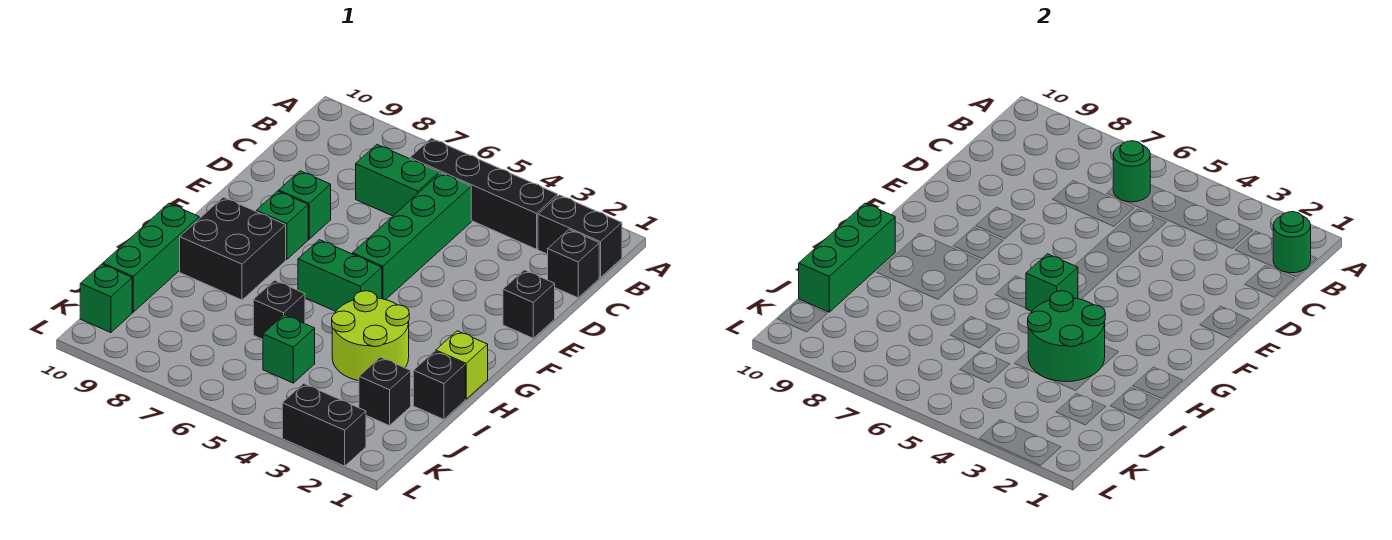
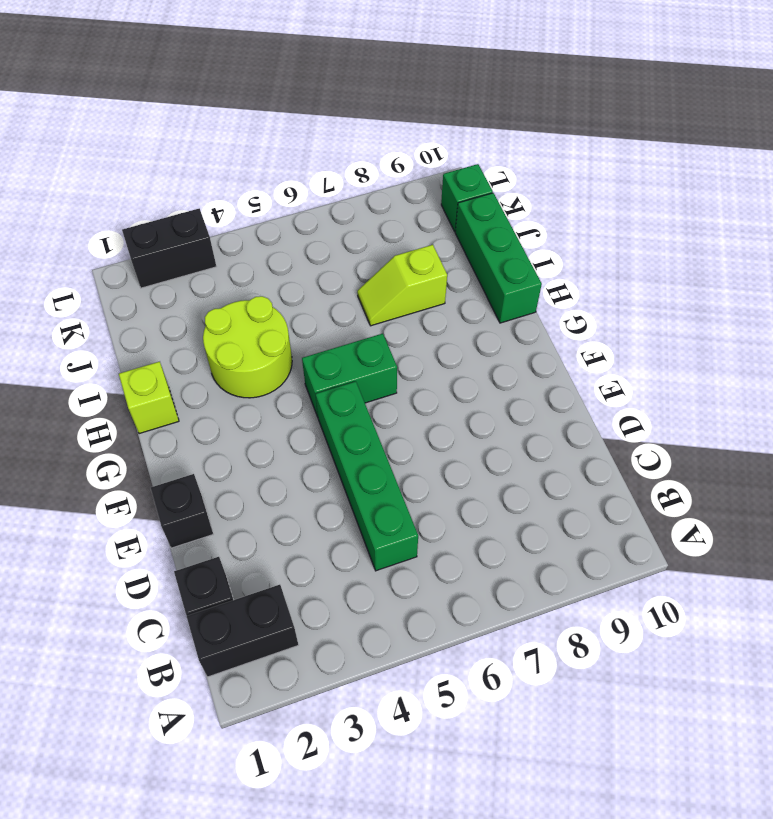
lime 1x2 slope [357,245,447,326] -> none
none -> black 1x4 brick [410,138,558,249]
none -> green 1x2 brick [356,145,439,216]
none -> green 1x1 brick [279,171,331,239]

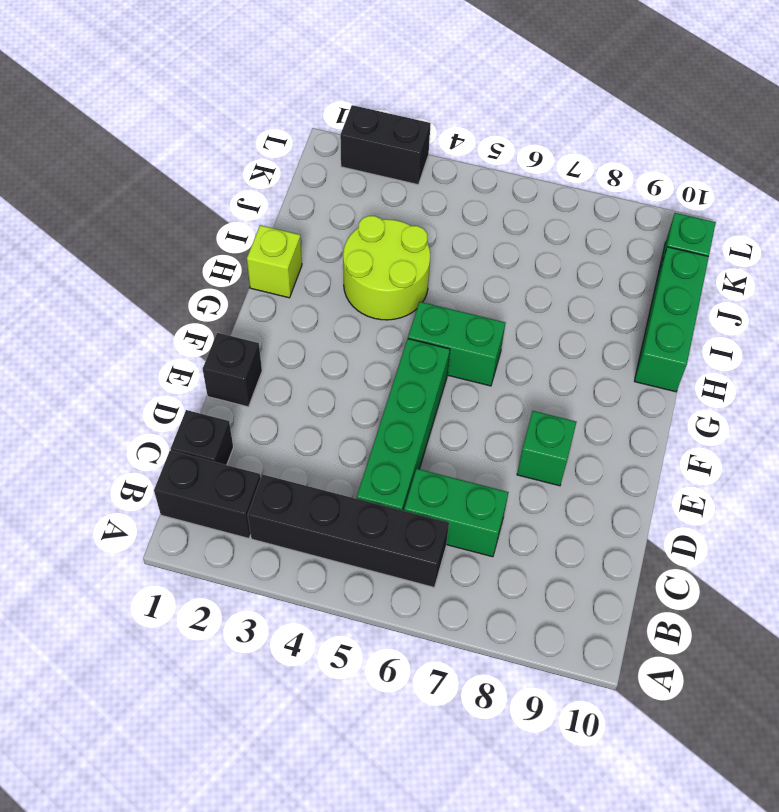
none -> green 1x1 brick [256,191,308,260]
none -> black 2x2 brick [180,197,286,300]
none -> black 1x1 brick [413,351,465,419]

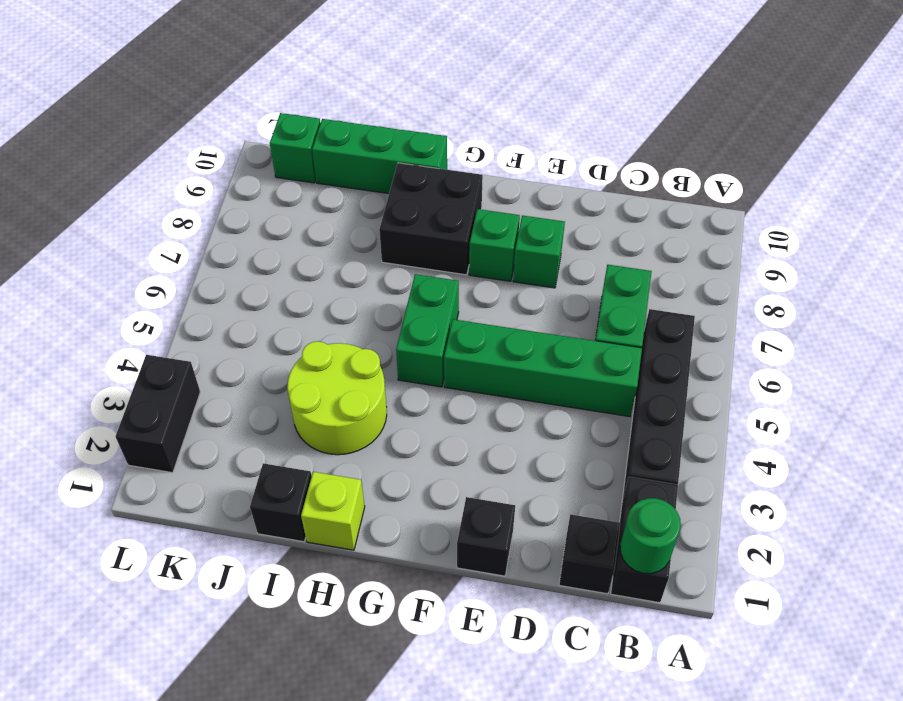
none -> black 1x1 brick [253,280,305,339]
none -> black 1x1 brick [359,357,411,426]
none -> green 1x1 brick [263,315,315,383]

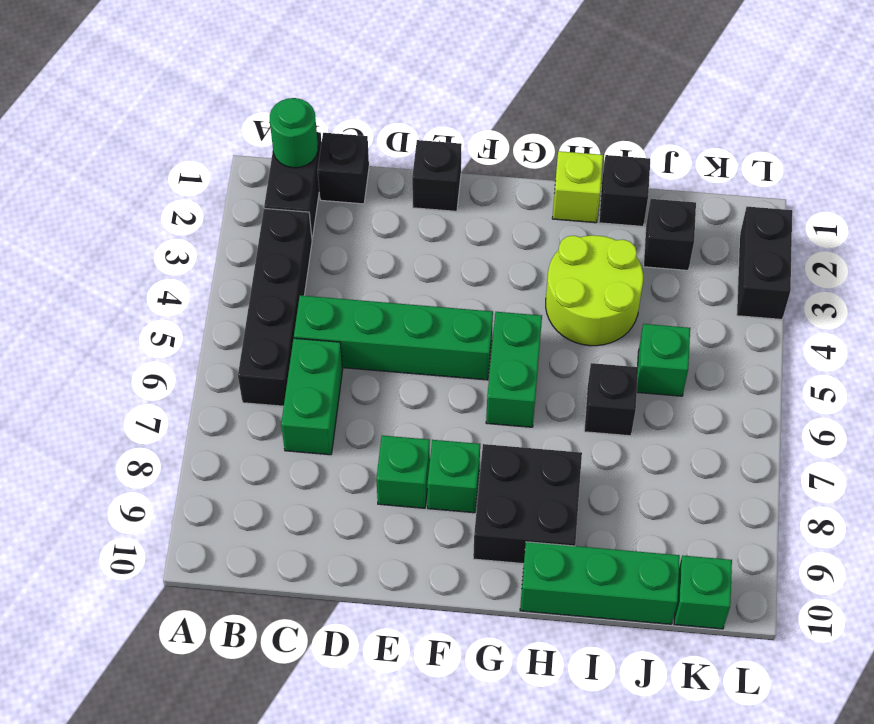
none -> green 1x1 round brick [1113,141,1150,202]
none -> green 1x1 brick [1026,254,1078,311]
none -> green 2x2 round brick [1028,291,1105,382]

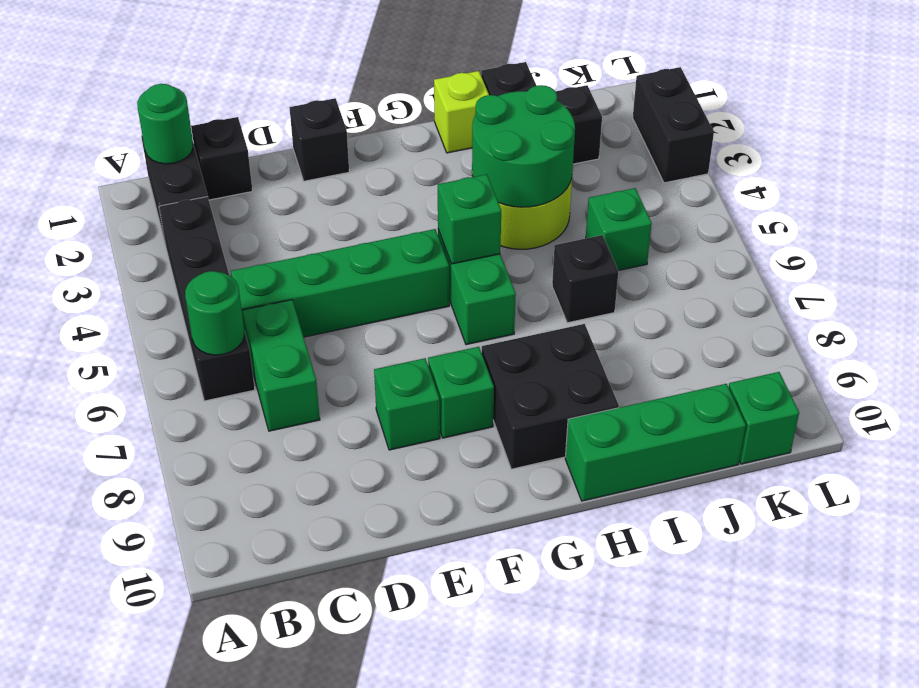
none -> green 1x3 brick [799,203,895,312]

